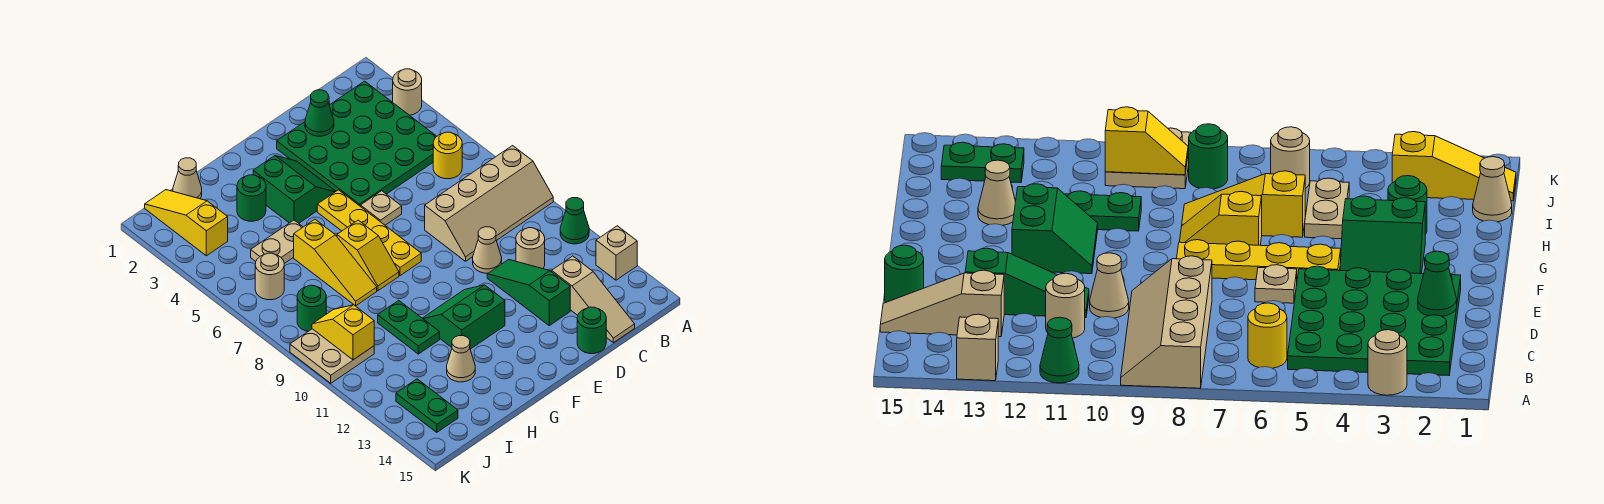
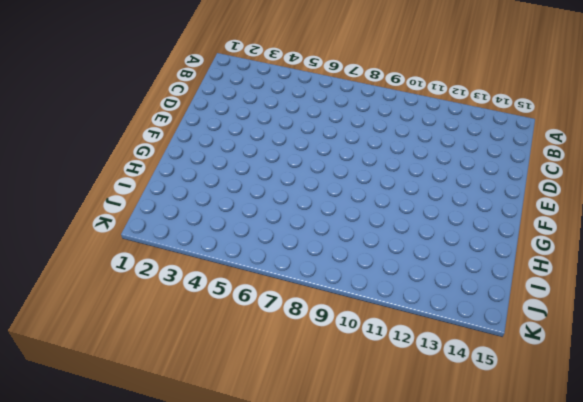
none -> tan 1x1 round brick [393,69,422,115]
none -> tan 2x4 slope [425,146,553,261]
none -> green 1x1 cone [560,198,589,244]

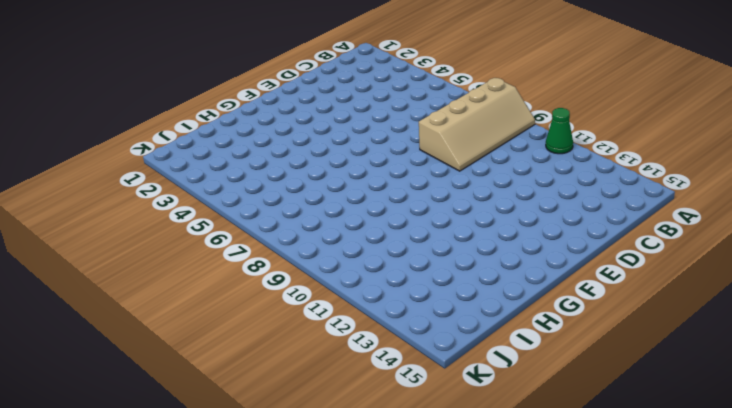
none -> tan 1x1 round brick [393,69,422,115]
none -> tan 1x1 brick [596,226,637,280]
none -> green 4x4 plate [277,81,437,207]

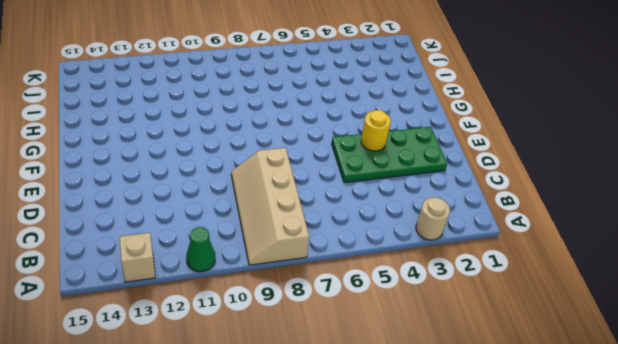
green 2x4 plate [332,127,447,183] -> green 4x4 plate [277,81,437,207]
yellow 1x1 round brick [361,110,391,151] -> yellow 1x1 round brick moved to [433,132,462,179]
none -> tan 1x1 round brick [516,228,545,269]
none -> tan 1x3 slope [552,256,635,343]
none -> tan 1x1 cone [473,227,502,273]

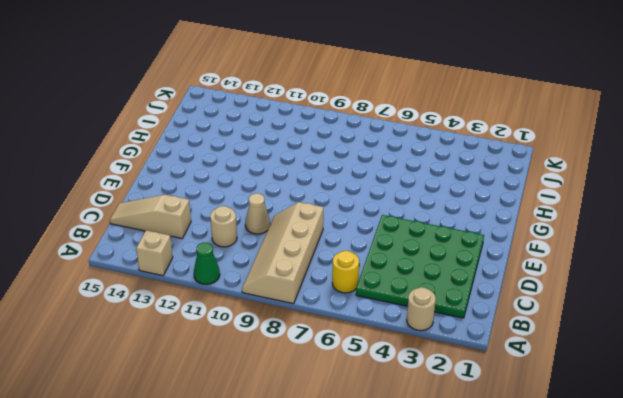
none -> green 1x3 slope [487,260,570,326]
none -> green 1x1 round brick [577,307,606,354]
none -> tan 1x1 plate [361,191,402,225]

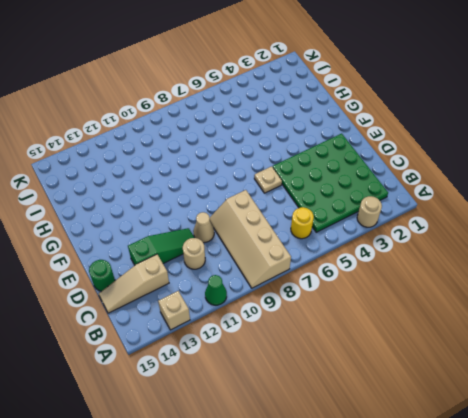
none -> green 2x2 slope [253,156,336,223]
none -> yellow 1x4 plate [317,190,421,276]
none -> green 2x2 slope [422,285,505,349]

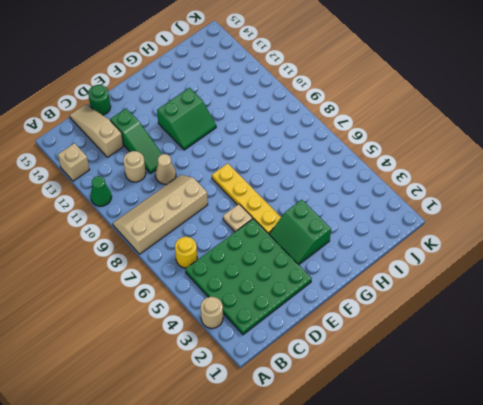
none -> yellow 1x2 slope [337,220,399,291]
none -> green 1x1 round brick [237,175,266,221]
none -> tan 1x2 plate [251,220,303,264]

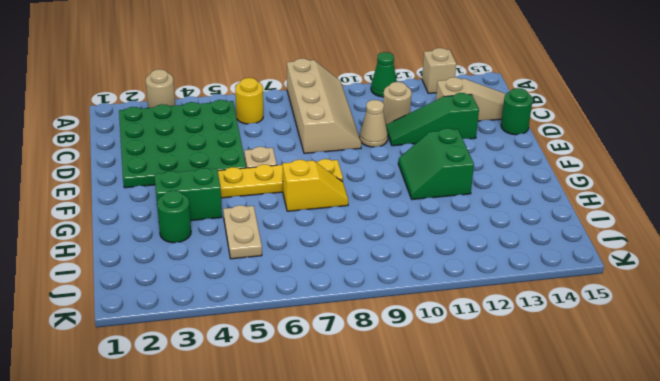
none -> yellow 1x3 slope [294,219,377,306]
none -> green 1x2 plate [378,300,440,354]
none -> tan 1x1 cone [447,336,475,382]

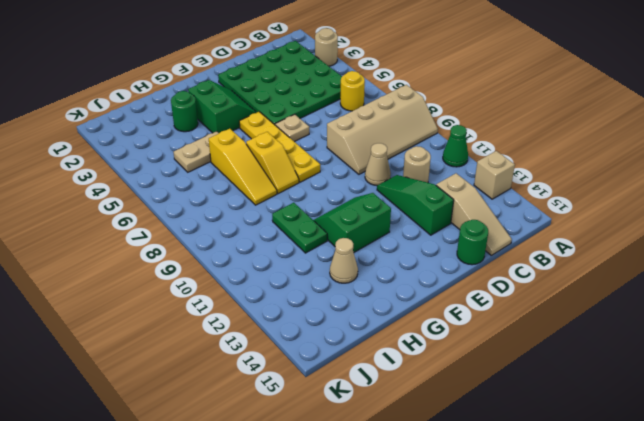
none -> tan 1x1 cone [173,158,202,199]
none -> yellow 1x3 slope [145,190,228,256]
none -> tan 1x1 round brick [255,253,284,300]

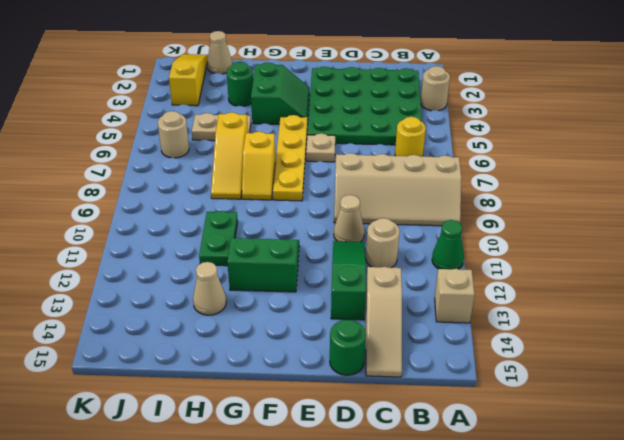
none -> green 1x1 round brick [297,285,326,331]
none -> tan 2x2 plate [290,329,374,383]
none -> green 1x2 plate [396,379,458,432]

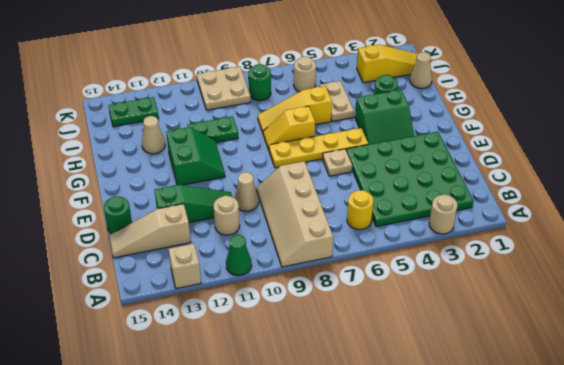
none -> green 1x1 cone [305,90,334,136]
none -> yellow 1x2 slope [312,305,374,360]

